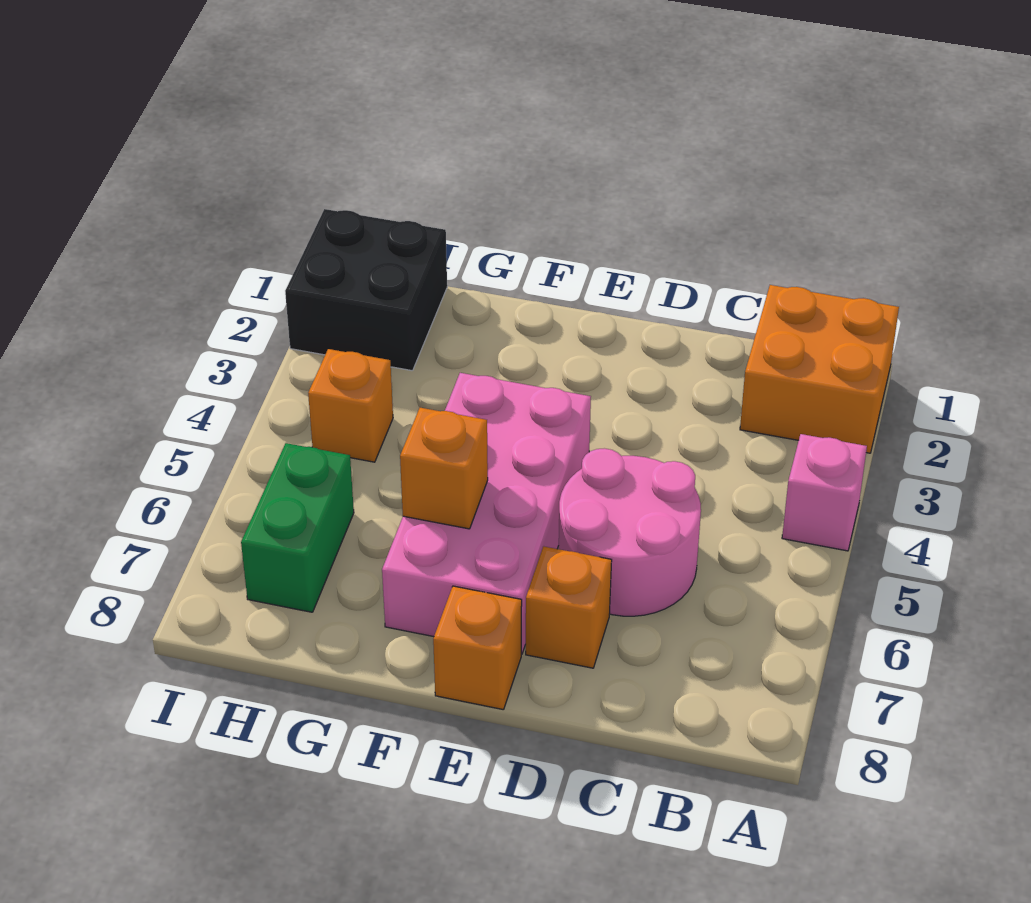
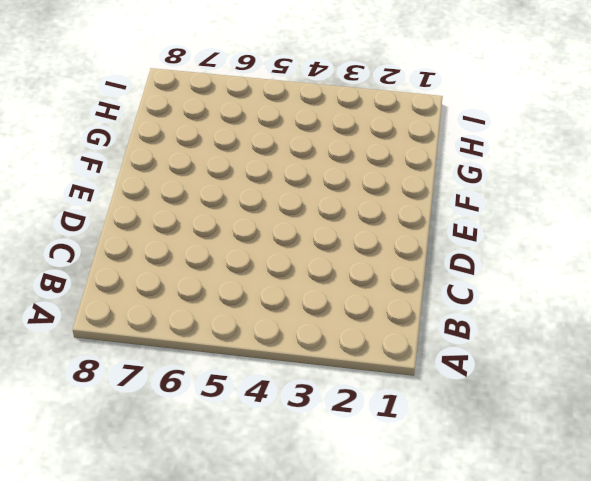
none -> orange 2x2 brick [740,285,899,453]
none -> pink 1x1 brick [782,434,867,551]

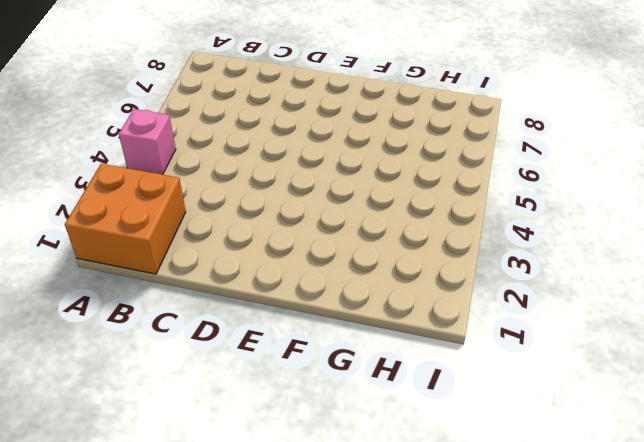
none -> pink 2x2 round brick [559,448,701,616]
none -> orange 1x1 brick [526,546,612,668]

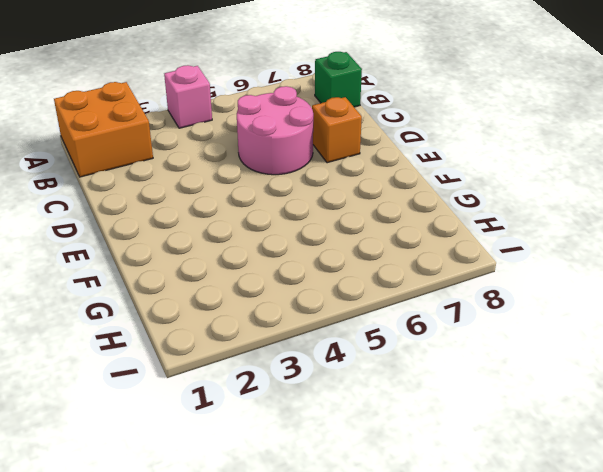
green 1x1 brick [315,52,362,107] -> none
none -> pink 2x4 brick [382,373,591,654]
none -> orange 1x1 brick [433,586,522,710]

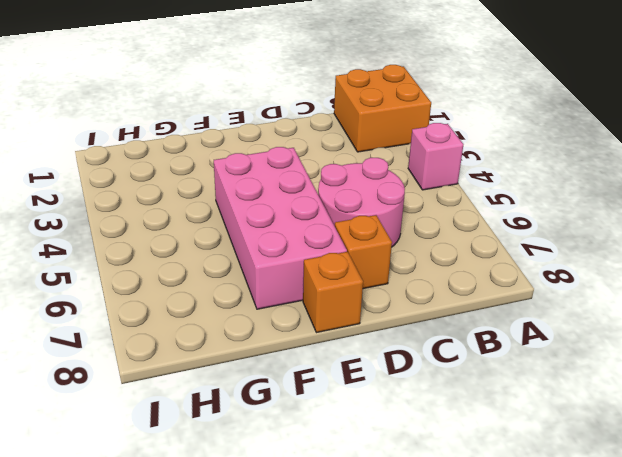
none -> black 2x2 brick [285,209,447,371]
none -> orange 1x1 brick [308,349,393,462]

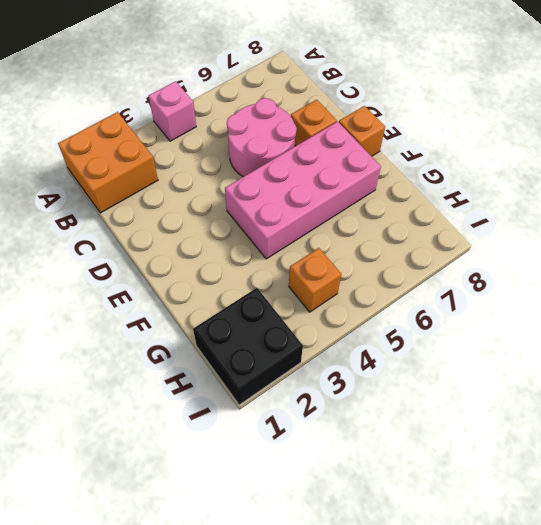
none -> green 1x2 brick [241,443,354,612]
none -> orange 1x1 brick [400,408,488,529]

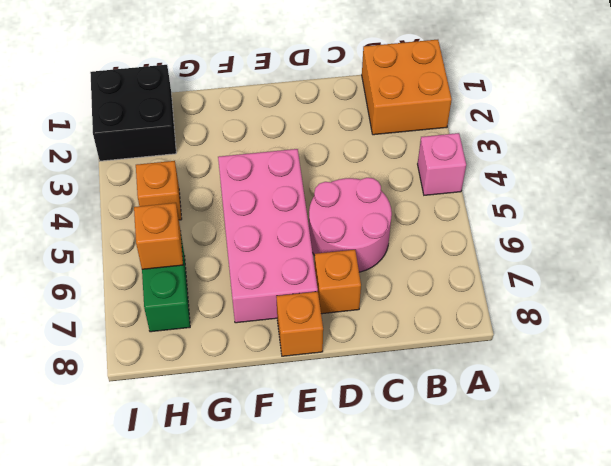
orange 1x1 brick [134,203,183,269] -> orange 1x1 brick moved to [400,408,488,529]

